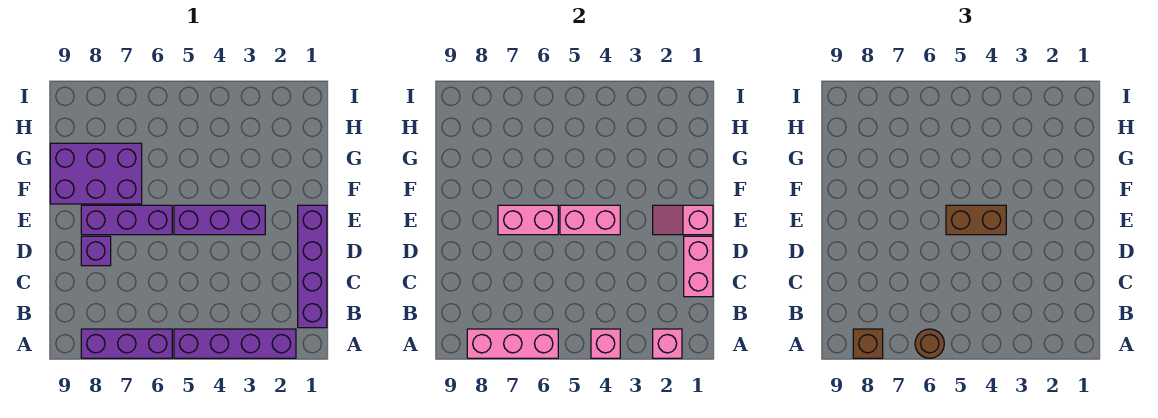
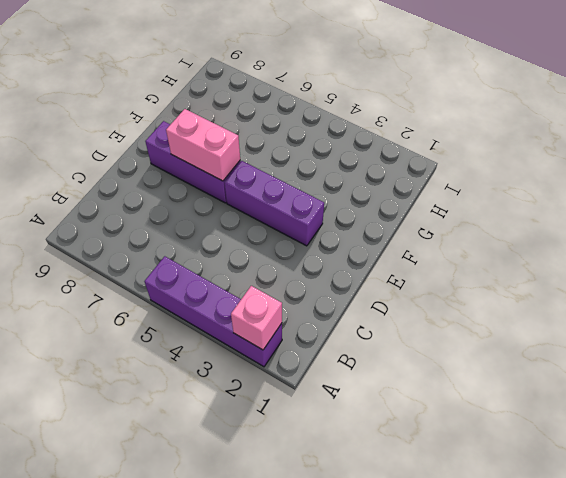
none -> purple 1x3 brick [81,329,172,358]
none -> purple 1x4 brick [298,205,327,328]
none -> purple 1x1 brick [81,236,111,266]

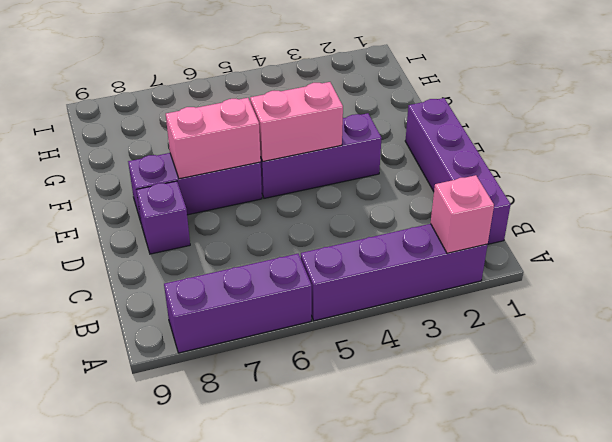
none -> purple 2x3 brick [50,143,142,204]
none -> pink 1x1 brick [591,329,620,358]
none -> pink 1x3 brick [467,329,558,358]

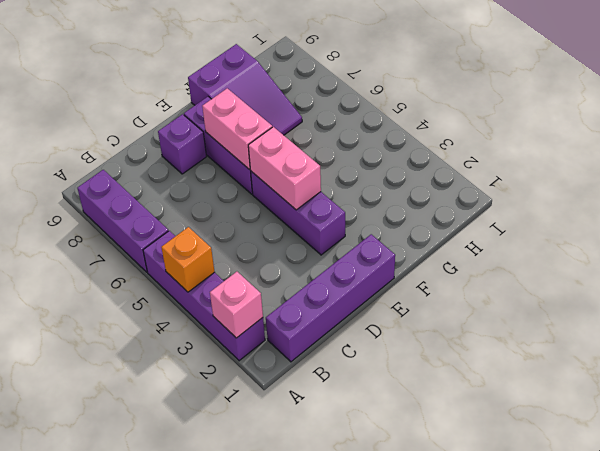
orange 1x1 brick [161,227,214,292] -> pink 1x1 brick [591,329,620,358]
purple 2x3 slope [188,44,302,135] -> purple 2x3 brick [50,143,142,204]
none -> pink 1x3 brick [467,329,558,358]
none -> pink 1x2 brick [684,236,713,297]
none -> pink 1x2 slope [653,205,713,235]

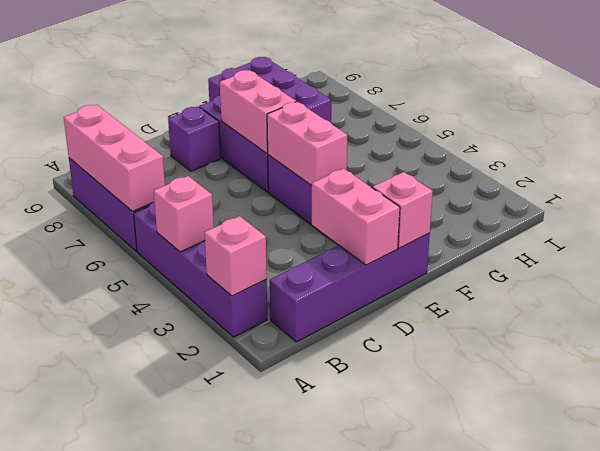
pink 1x2 brick [312,168,400,265] -> pink 1x2 brick turned to [684,236,713,297]
none -> brown 1x1 round brick [915,329,944,358]
none -> brown 1x1 brick [853,329,883,358]
none -> brown 1x2 brick [946,205,1006,235]

